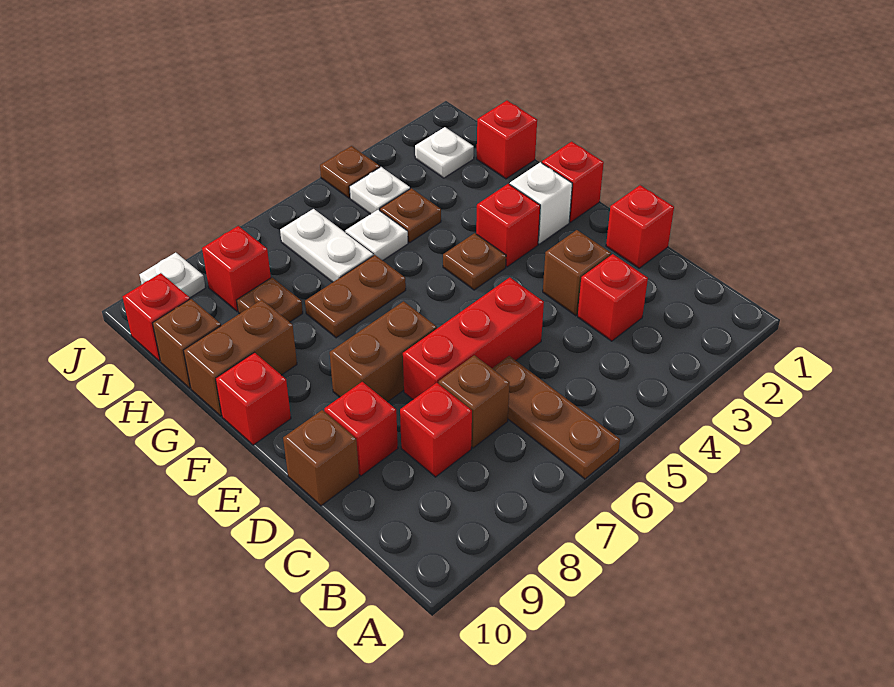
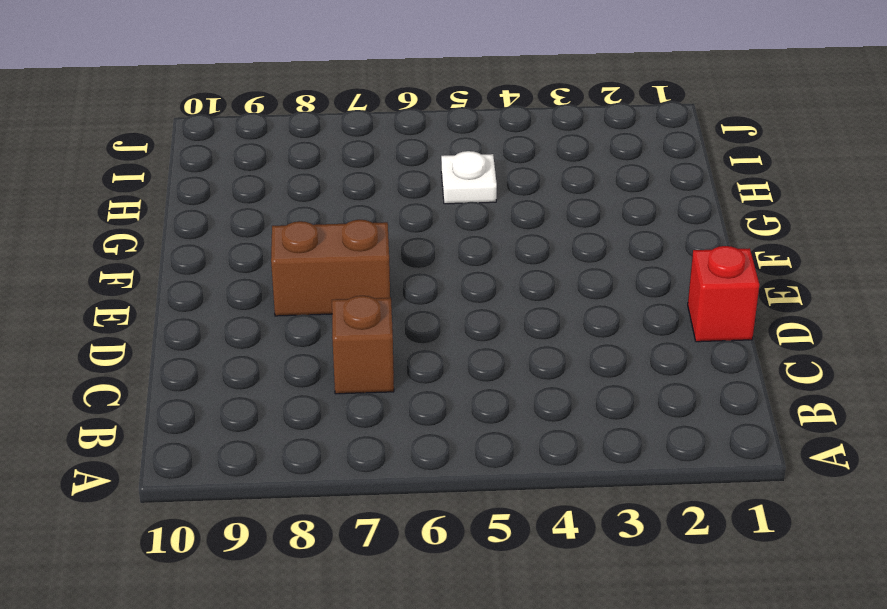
none -> brown 1x3 plate [492,356,620,479]
none -> red 1x1 brick [578,254,648,341]
none -> red 1x1 brick [400,383,472,477]

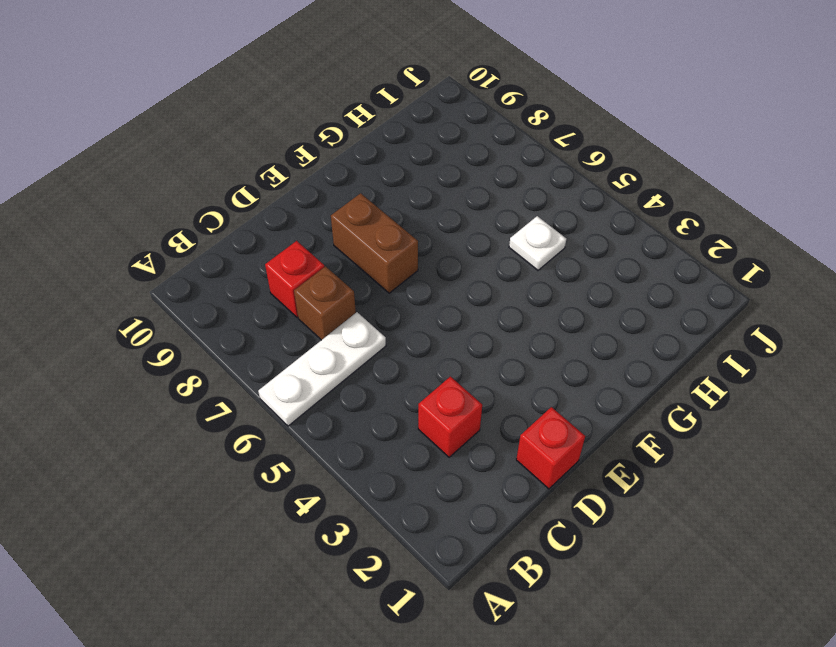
white 1x3 plate [258,312,386,426] -> brown 1x3 plate [492,356,620,479]
none -> brown 1x1 brick [543,230,611,316]
none -> red 1x3 brick [403,277,544,399]
none -> red 1x1 brick [324,382,398,476]

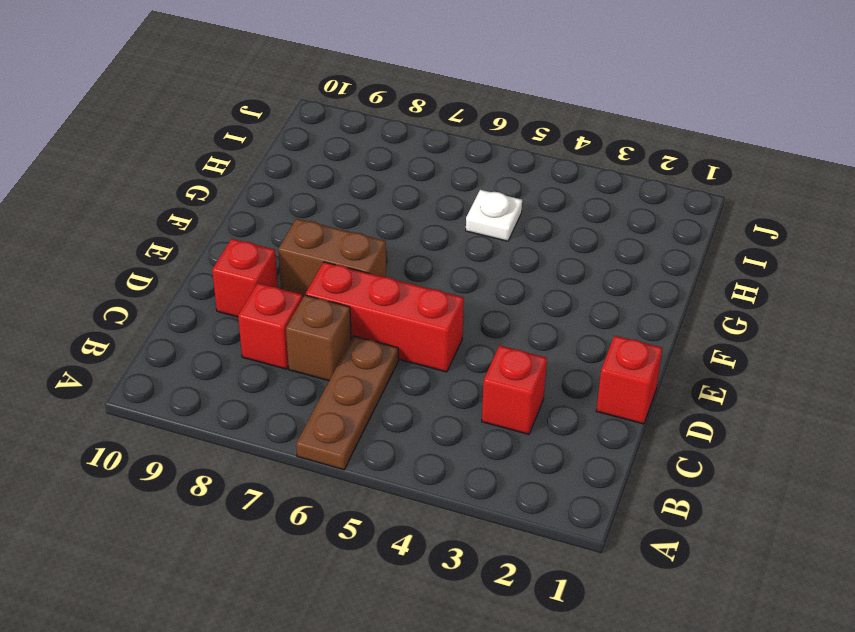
none -> brown 1x1 brick [543,230,611,316]
none -> brown 1x1 brick [283,410,359,506]
none -> red 1x1 brick [542,142,604,222]

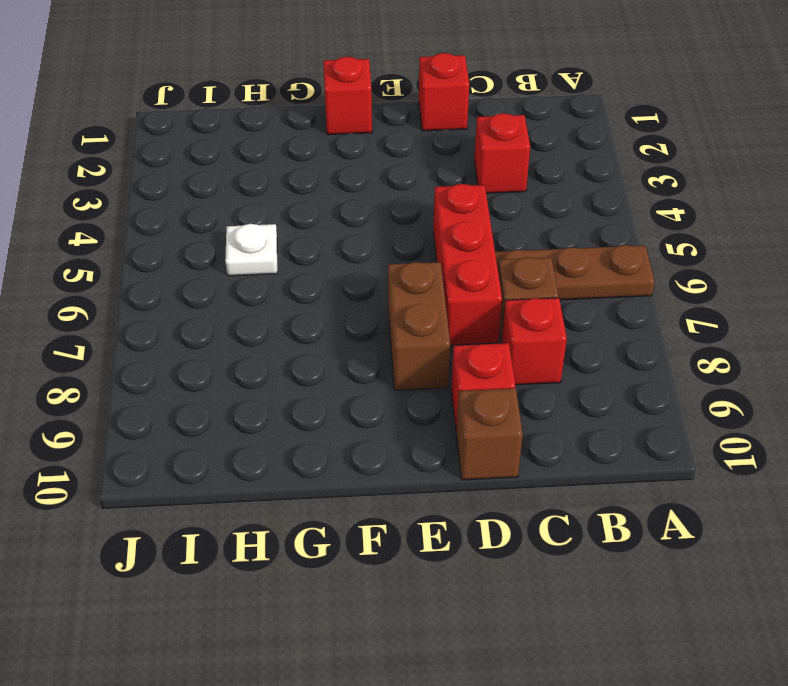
none -> brown 1x1 brick [543,230,611,316]
none -> white 1x1 brick [510,162,572,244]
none -> red 1x1 brick [476,184,540,267]

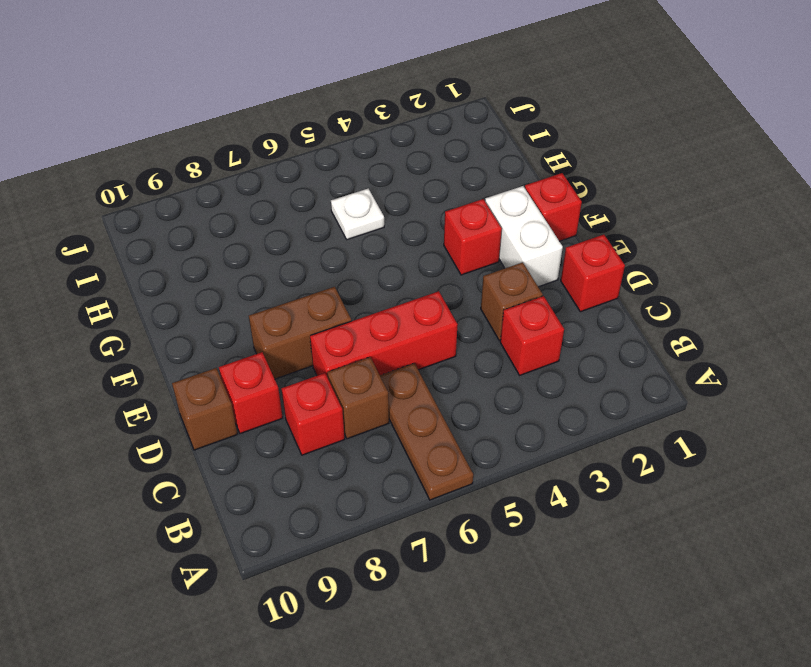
white 1x2 brick [485,186,563,287] -> white 1x1 brick [510,162,572,244]
none -> brown 1x1 plate [443,233,506,290]
none -> red 1x1 brick [216,353,291,445]
none -> brown 1x2 plate [305,255,406,338]

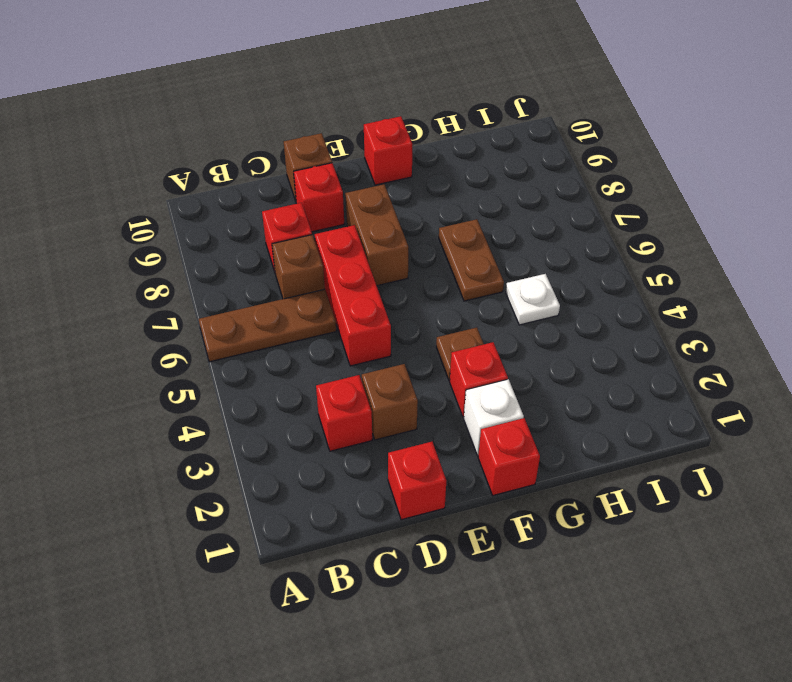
none -> brown 1x2 brick [183,300,297,416]
none -> red 1x1 brick [477,101,537,179]
none -> brown 1x1 plate [380,188,441,243]

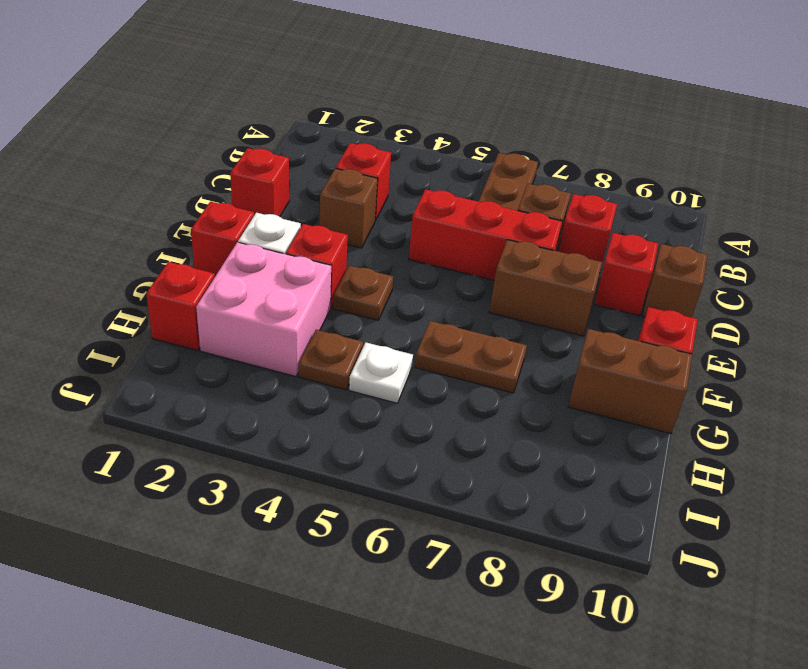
pink 2x2 brick [196,242,331,377] -> none
none -> white 1x2 plate [280,209,373,282]
none -> brown 1x1 plate [237,278,303,322]
none -> brown 1x1 brick [153,299,221,388]

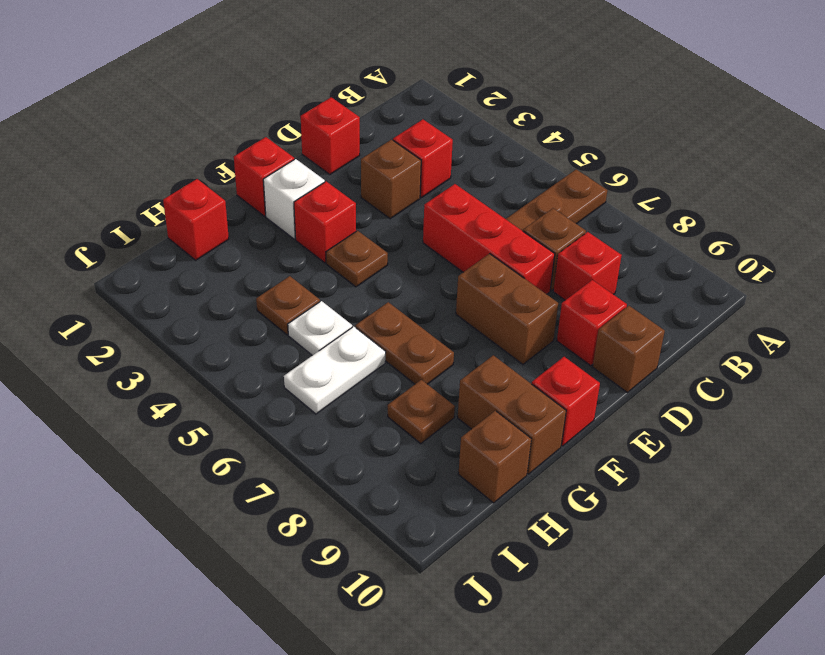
none -> white 1x1 plate [415,127,474,178]
none -> white 1x1 plate [349,167,410,214]
none -> red 1x1 brick [202,226,271,311]

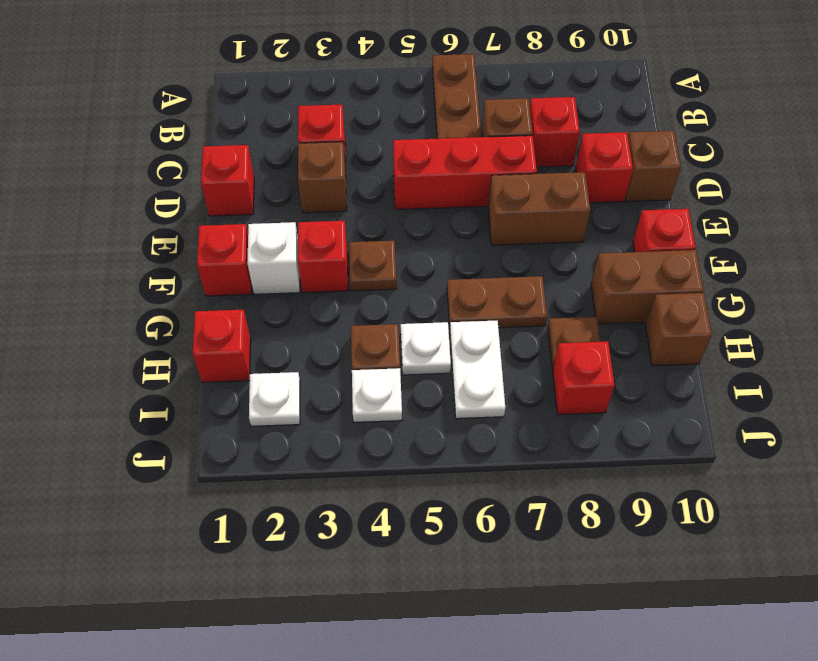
none -> red 1x1 brick [123,273,190,361]
none -> brown 1x1 plate [320,146,380,198]
none -> white 1x1 plate [140,253,205,298]

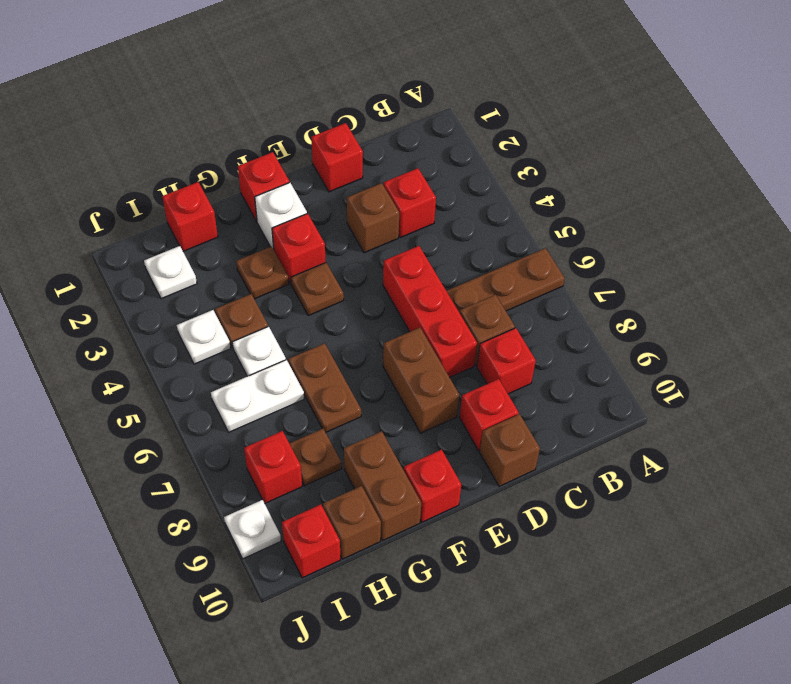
brown 1x1 plate [236,247,289,299] -> brown 1x1 plate moved to [320,146,380,198]

